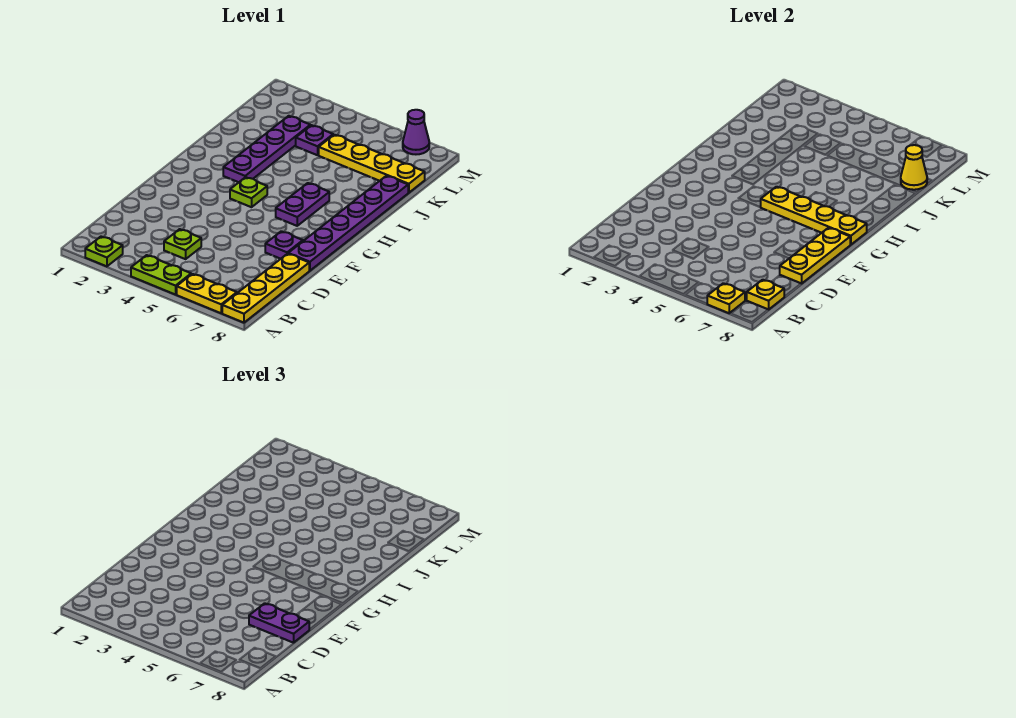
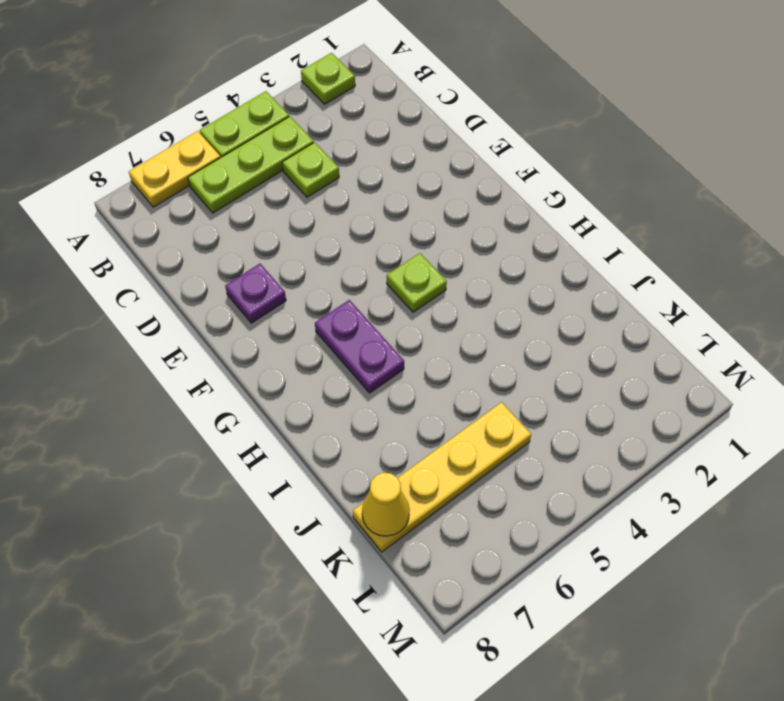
lime 1x3 plate [188,117,314,213] -> none
none -> yellow 1x4 plate [222,254,309,323]
none -> purple 1x6 plate [288,176,408,271]
none -> purple 1x4 plate [223,116,310,182]

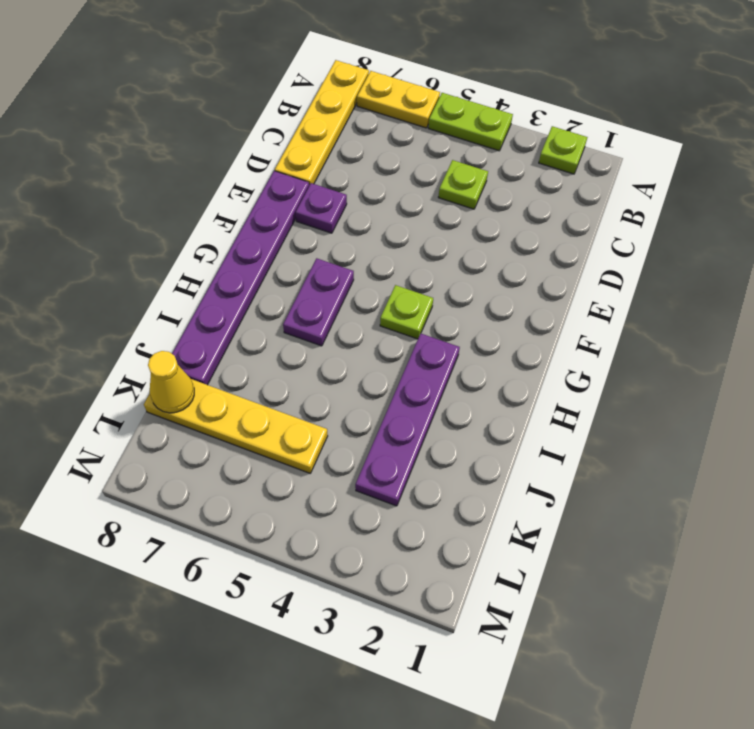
none -> purple 1x1 plate [296,125,333,155]
none -> purple 1x1 cone [403,110,429,154]
none -> yellow 1x1 plate [707,283,745,313]

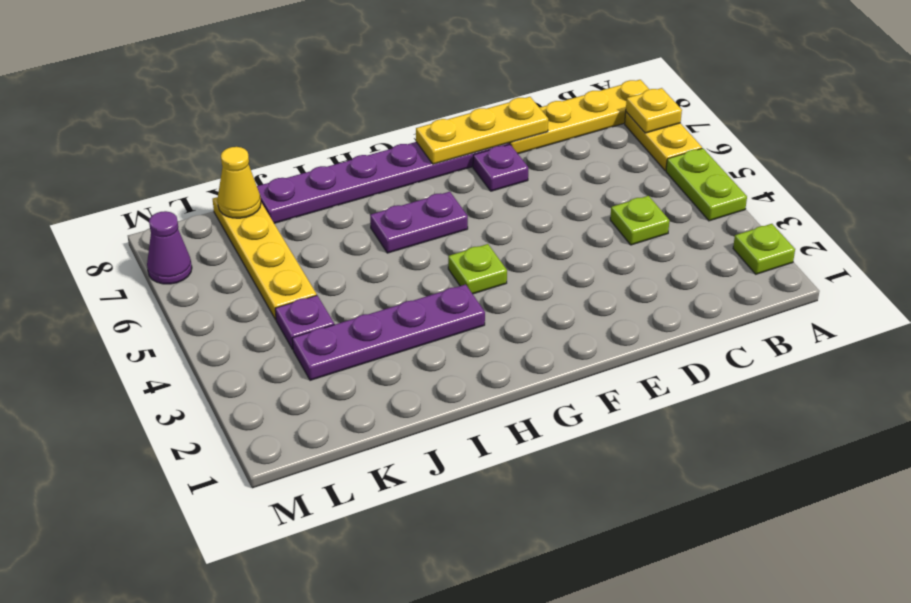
none -> yellow 1x1 plate [747,280,784,310]
none -> yellow 1x4 plate [761,187,867,245]
none -> purple 1x2 plate [249,603,309,643]

